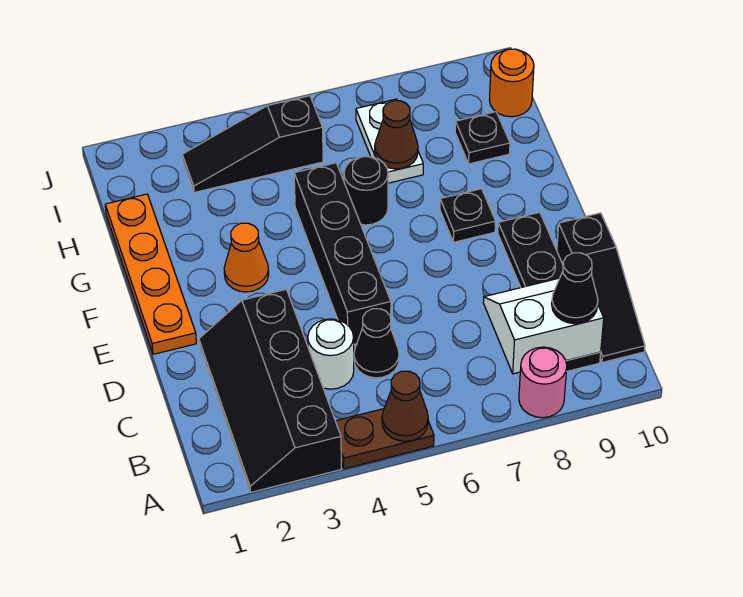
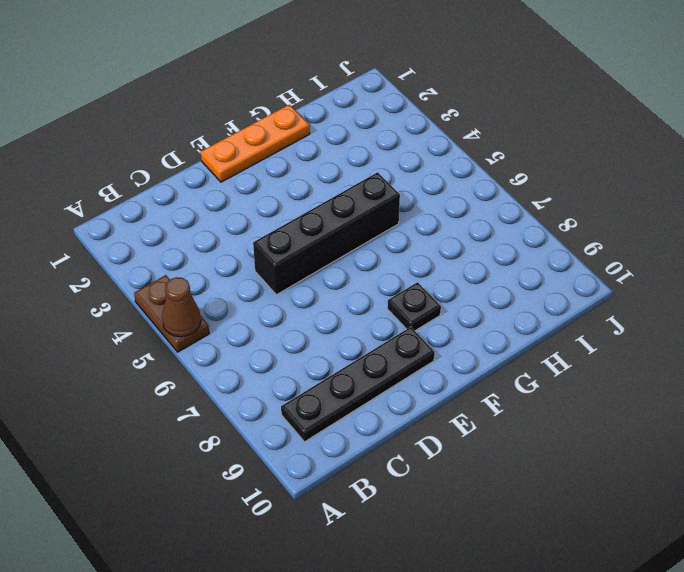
orange 1x3 plate [201,105,310,182] -> orange 1x4 plate [105,194,196,354]
none -> black 2x4 slope [199,290,341,492]
none -> pink 1x1 round brick [519,347,567,418]
none -> black 1x3 slope [557,213,645,362]

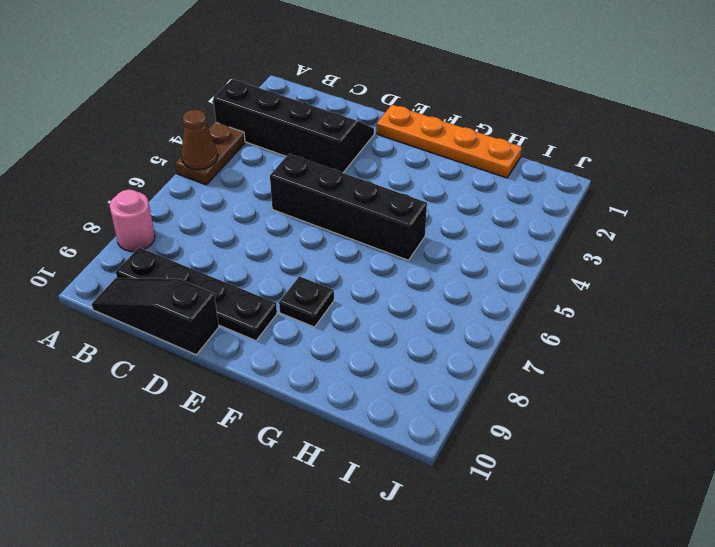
none -> white 1x1 round brick [308,319,354,389]
none -> black 1x1 cone [354,309,399,378]
none -> orange 1x1 cone [224,223,269,292]

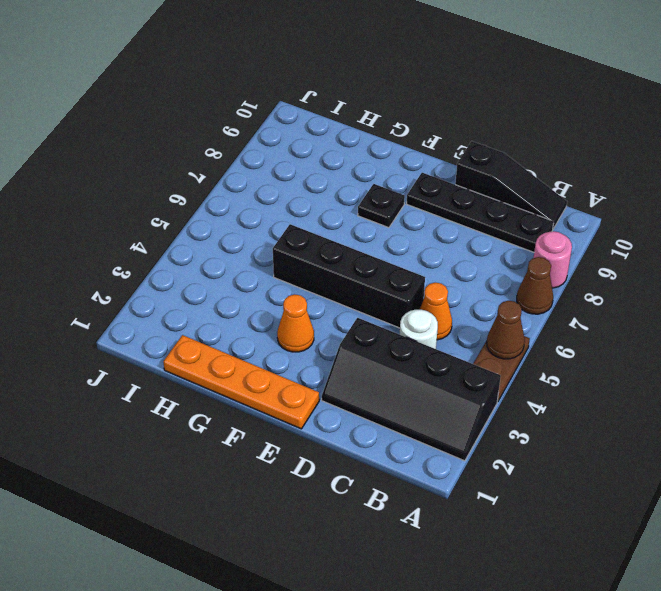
brown 1x1 cone [517,257,553,314] -> brown 1x1 cone moved to [375,101,418,169]
orange 1x1 cone [419,283,452,340] -> black 1x1 cone [354,309,399,378]
none -> black 1x1 round brick [344,156,388,225]
none -> white 1x2 plate [356,99,423,183]
none -> black 1x1 plate [455,112,510,164]

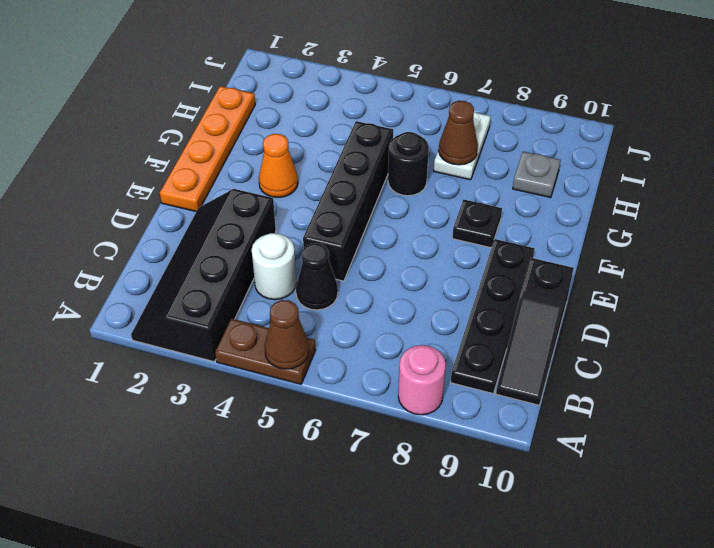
grey 1x1 plate [513,152,561,198] -> black 1x1 plate [455,112,510,164]
none -> black 1x3 slope [182,96,323,193]
none -> orange 1x1 round brick [489,49,534,117]
none -> white 2x2 slope [483,278,604,374]

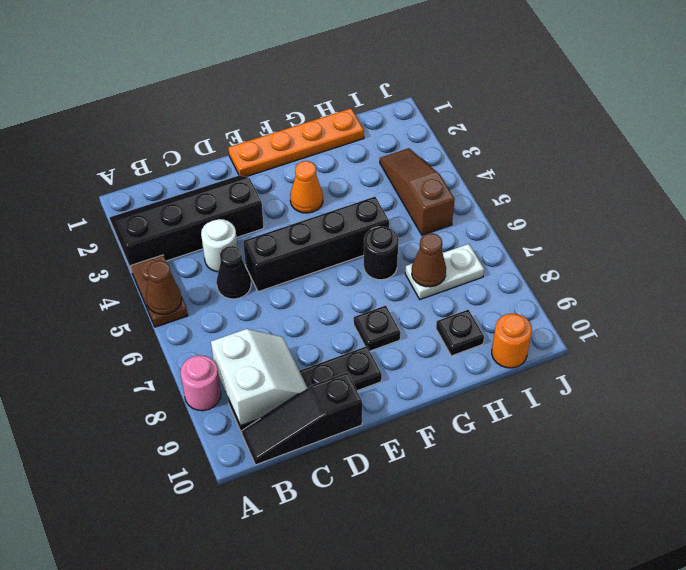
brown 1x3 slope [380,148,455,235] -> black 1x3 slope [182,96,323,193]
none -> black 1x1 cone [552,253,598,324]

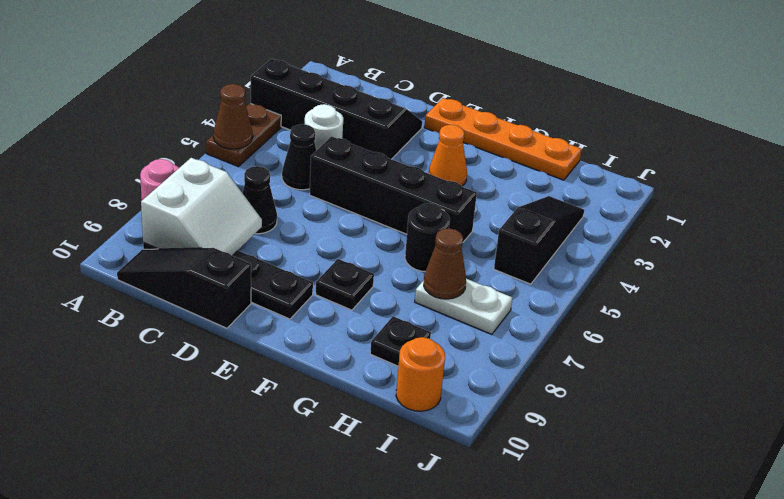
black 1x1 cone [242,166,277,234] -> black 1x1 cone moved to [552,253,598,324]

